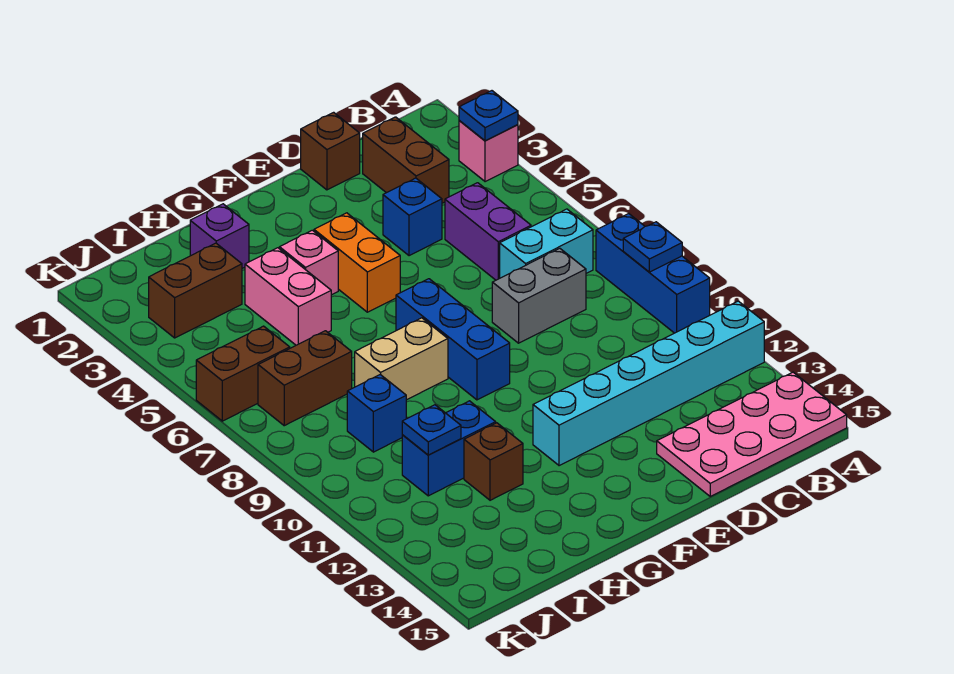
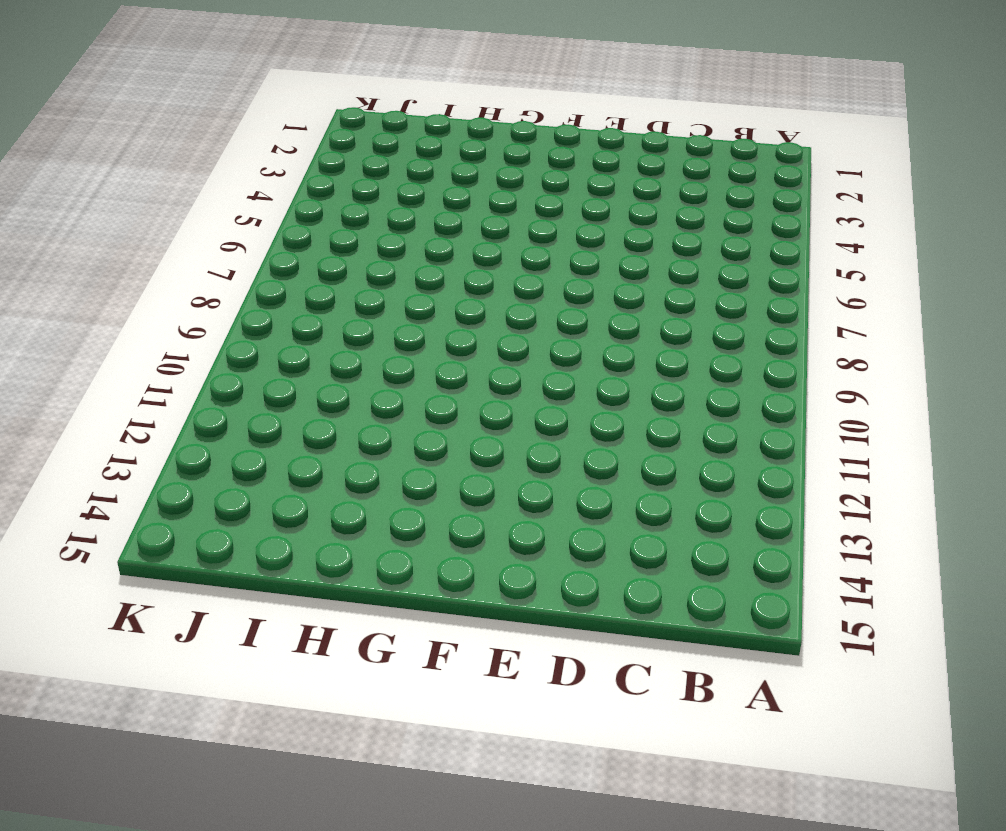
none -> pink 1x1 brick [459,120,518,182]
none -> blue 1x3 brick [596,214,710,333]
none -> cyan 1x6 brick [533,301,764,466]

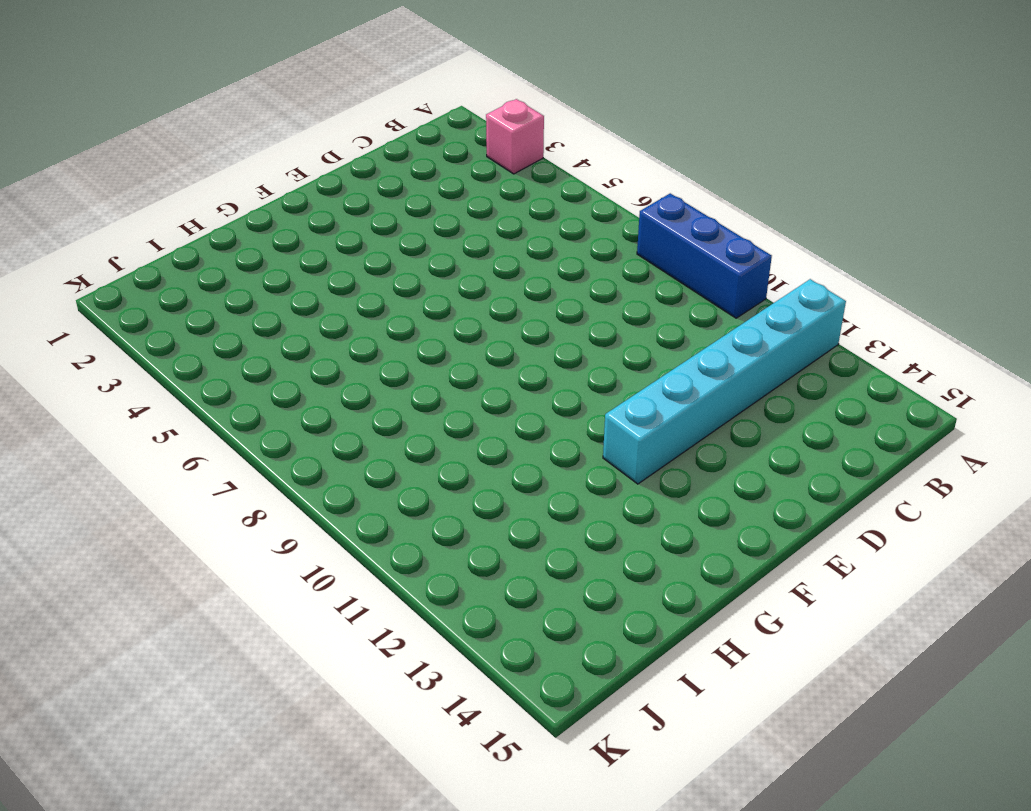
none -> pink 2x4 plate [657,372,847,496]
none -> cyan 1x2 brick [500,209,593,278]
none -> brown 1x2 brick [363,117,449,203]

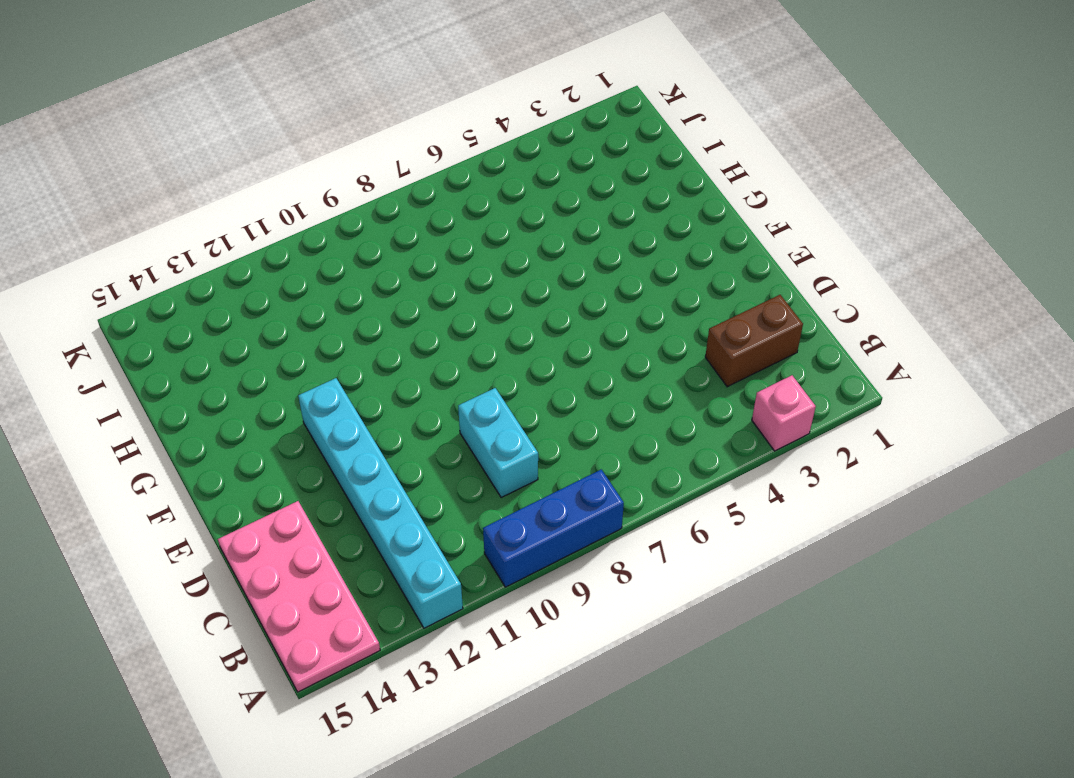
cyan 1x2 brick [458,388,538,498] -> cyan 1x2 brick moved to [500,209,593,278]
none -> purple 1x2 brick [445,183,531,280]
none -> grey 1x2 brick [492,248,586,343]
none -> brown 1x1 brick [301,112,360,190]

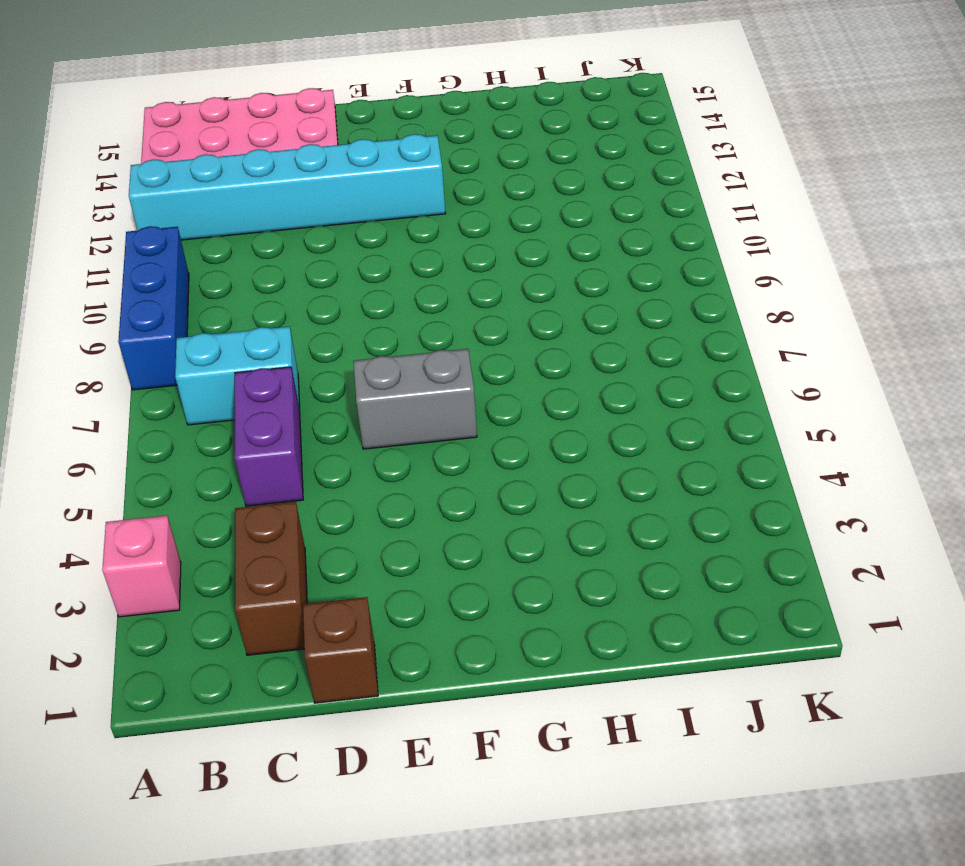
grey 1x2 brick [353,349,477,449] -> grey 1x2 brick moved to [492,248,586,343]
none -> blue 1x1 brick [383,178,442,256]
none -> orange 1x2 brick [314,213,400,312]
none -> blue 1x3 brick [396,279,510,400]

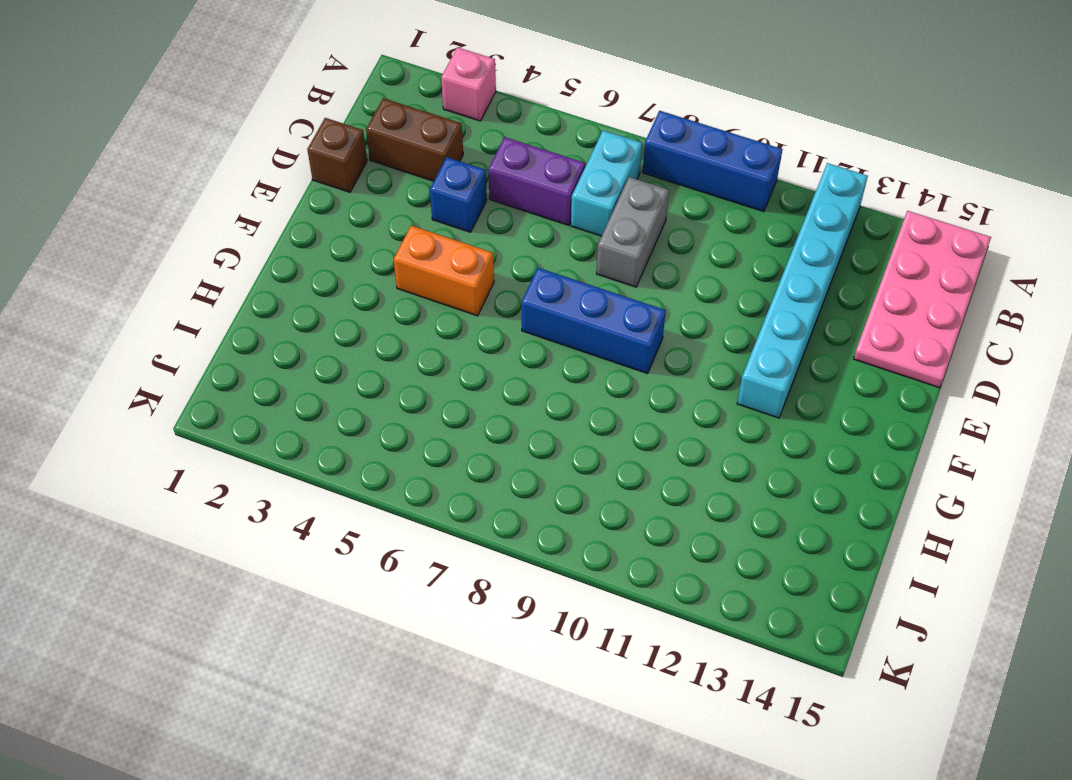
none -> pink 1x1 brick [279,230,338,295]
none -> tan 1x2 brick [355,318,448,400]
none -> purple 1x1 brick [190,204,249,268]

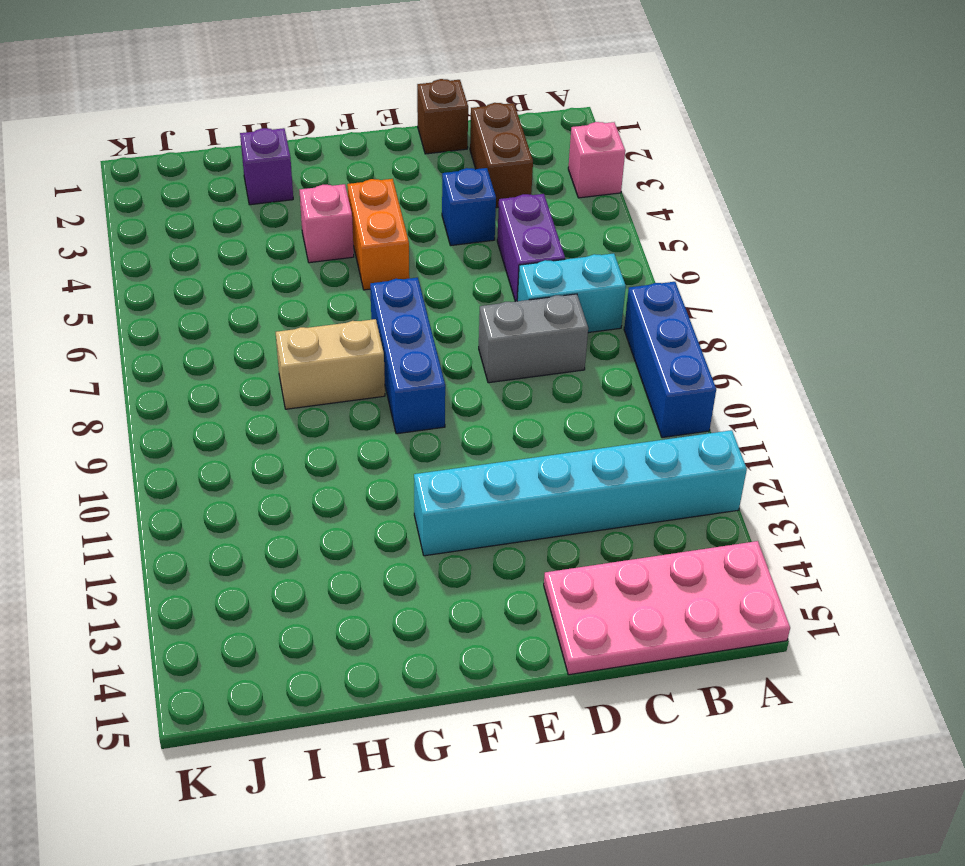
none -> pink 1x2 brick [245,248,331,345]
none -> blue 1x2 brick [402,401,496,496]
none -> brown 1x1 brick [464,423,523,500]

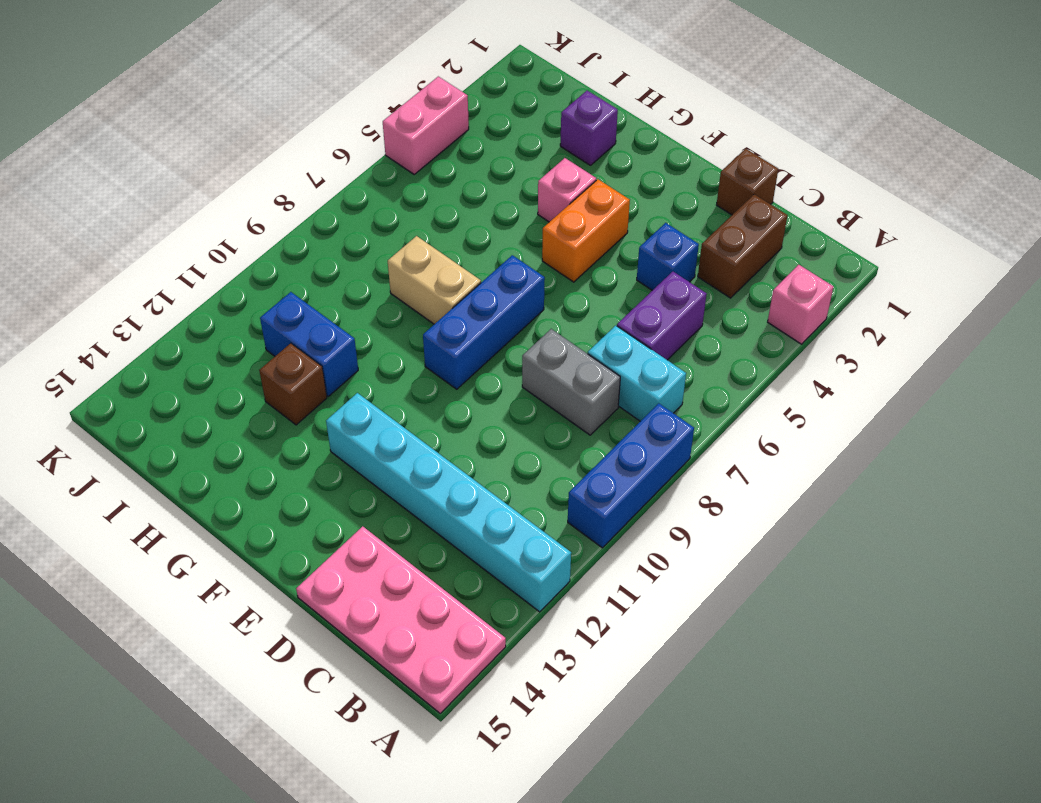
pink 1x2 brick [383,76,469,174] -> pink 1x2 brick moved to [245,248,331,345]
none -> brown 1x2 brick [149,243,242,338]
none -> brown 1x2 brick [258,331,352,426]
none -> blue 1x1 brick [347,375,406,452]

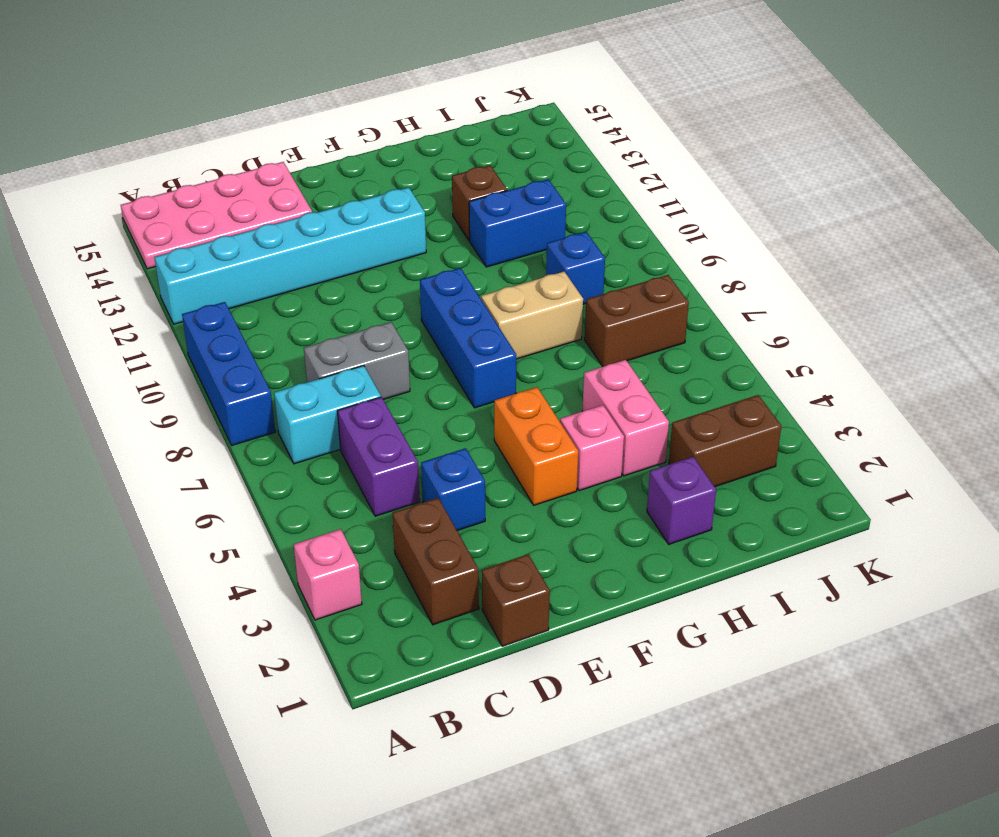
none -> brown 1x2 brick [196,326,290,421]
none -> blue 1x1 plate [459,91,518,141]
none -> blue 1x1 plate [623,222,682,272]

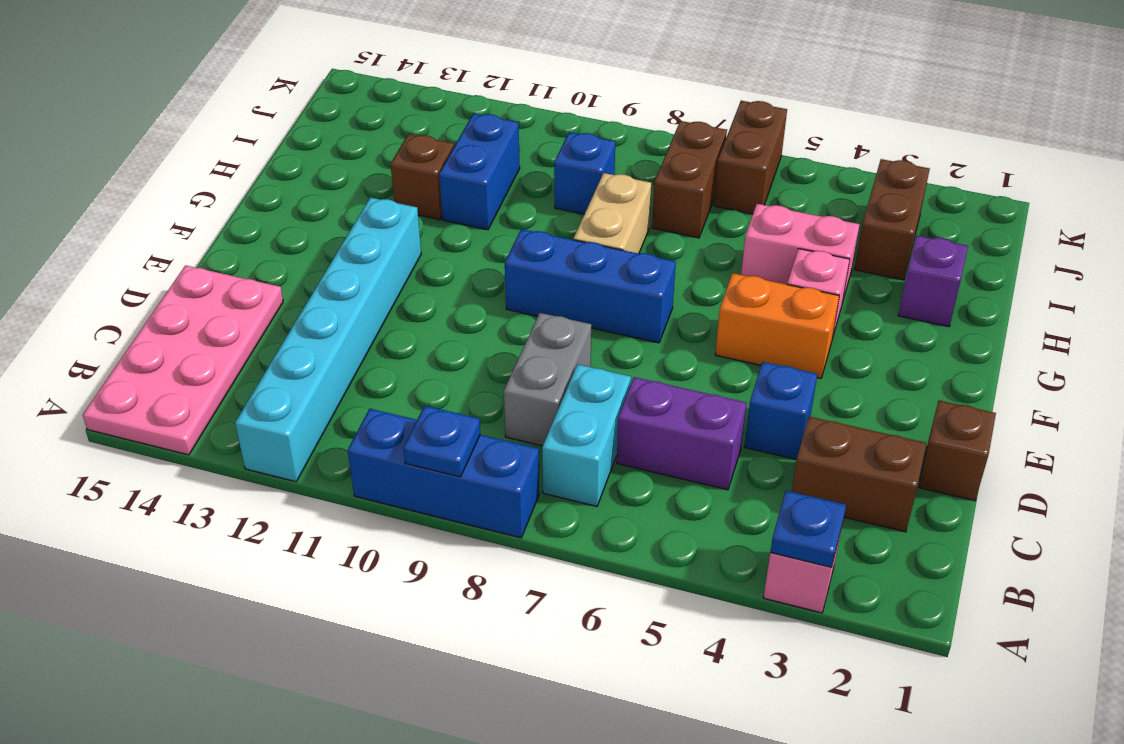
none -> blue 1x1 plate [402,405,461,455]

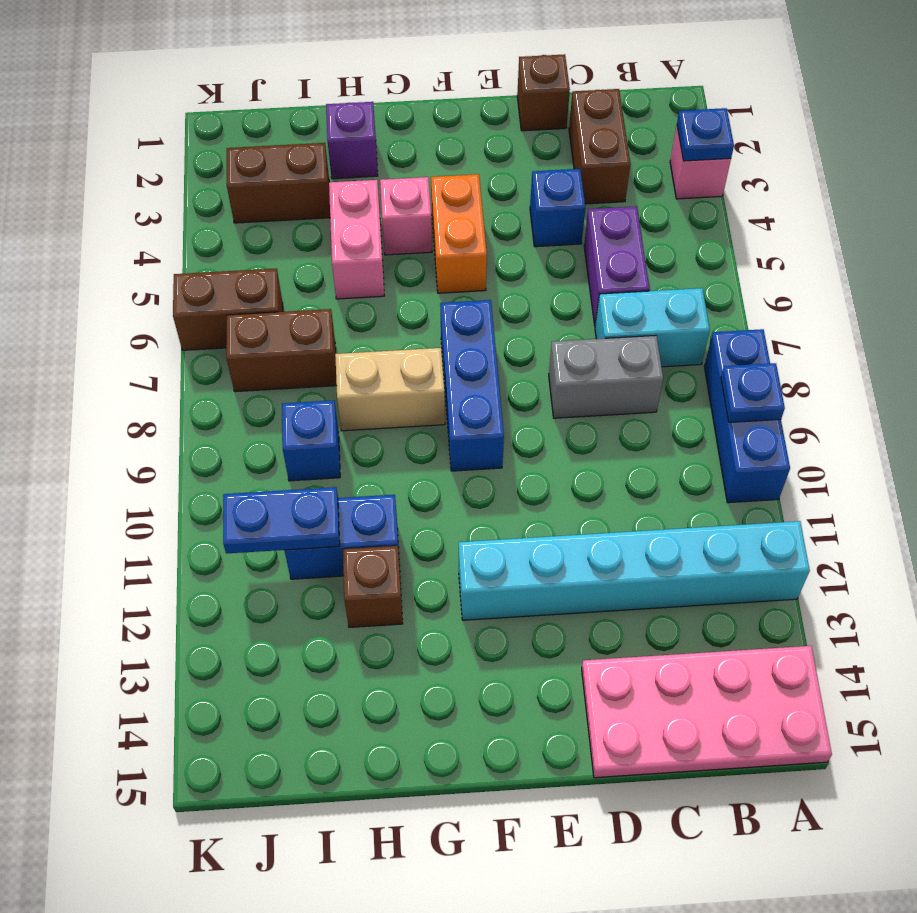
blue 1x2 plate [223,487,340,554] -> blue 1x1 plate [402,405,461,455]

